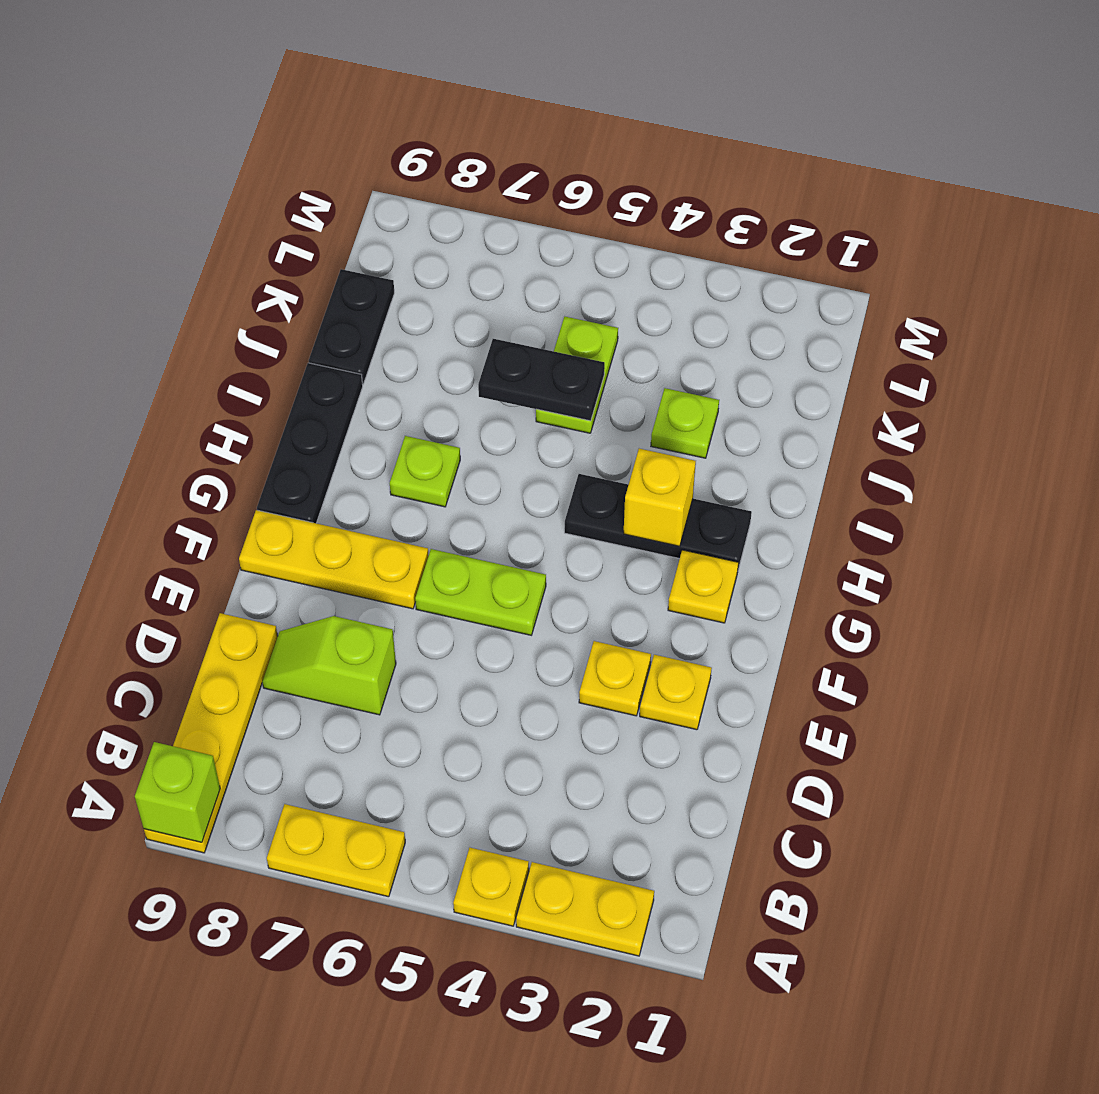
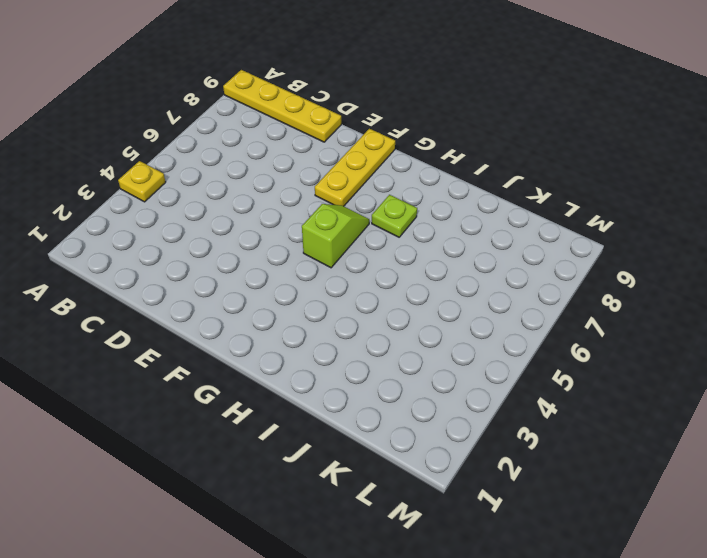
lime 1x2 slope [302,204,369,268] -> lime 1x2 slope moved to [262,616,396,715]
none -> yellow 1x2 plate [516,862,654,956]
none -> yellow 1x2 plate [267,804,405,897]
none -> yellow 1x1 plate [640,655,712,730]

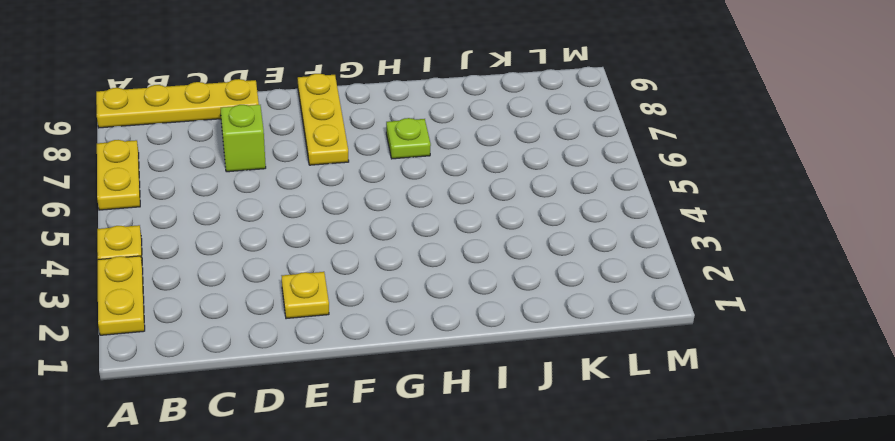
none -> yellow 1x1 plate [579,641,651,716]
none -> lime 1x2 plate [415,549,546,635]
none -> yellow 1x1 plate [668,550,738,623]

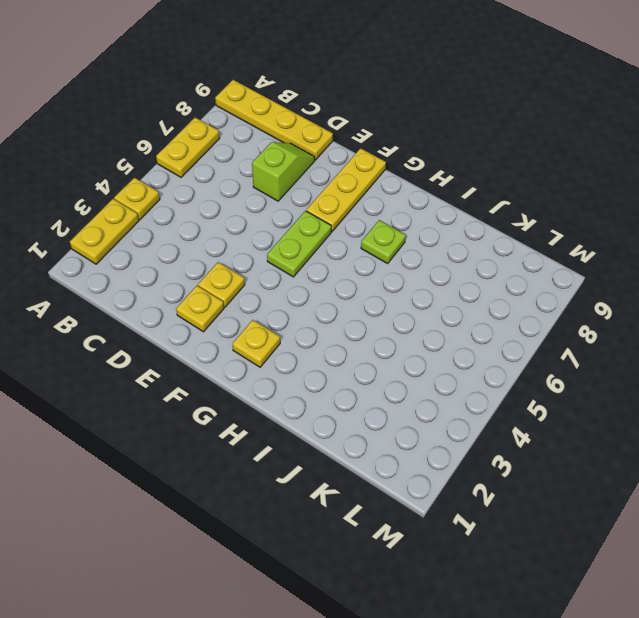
none -> black 1x3 plate [257,363,363,523]
none -> black 1x3 plate [564,474,752,569]
none -> lime 1x1 plate [651,388,719,458]

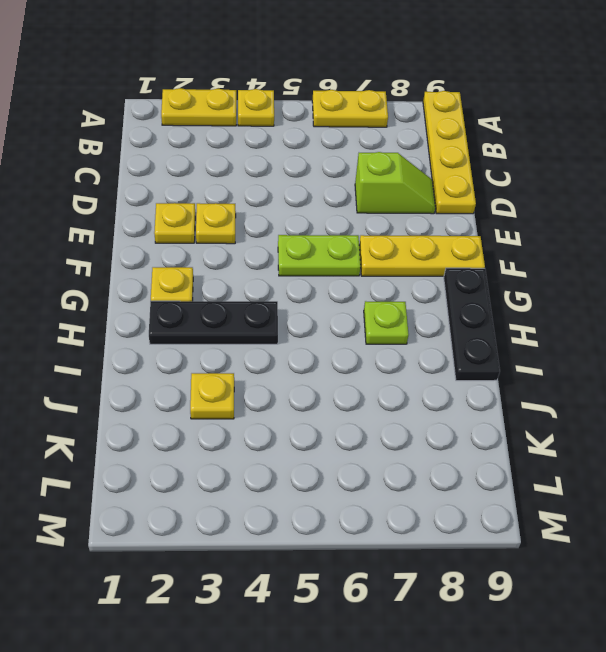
yellow 1x1 plate [190,373,234,419] -> lime 1x1 plate [651,388,719,458]
none -> lime 1x2 plate [536,317,618,433]
none -> black 1x2 plate [309,269,394,384]
none -> lime 1x1 brick [135,742,220,842]

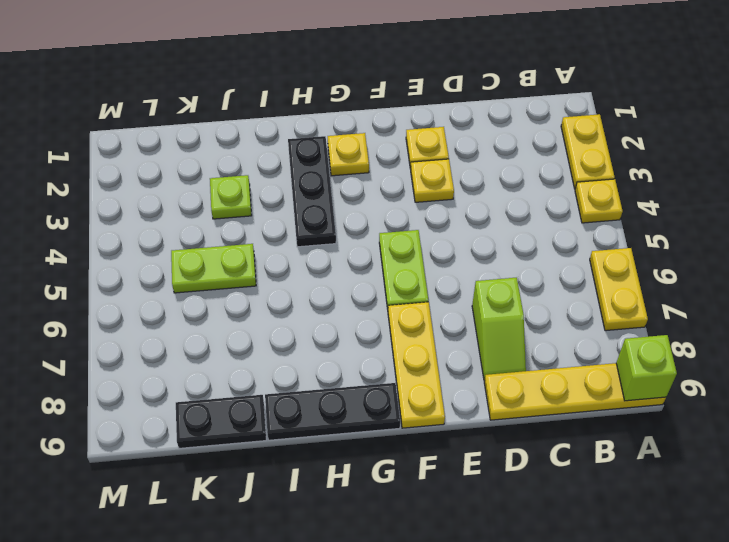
none -> lime 1x1 plate [390,436,460,507]
none -> yellow 1x1 brick [624,449,696,546]
none -> black 1x2 plate [478,339,605,421]

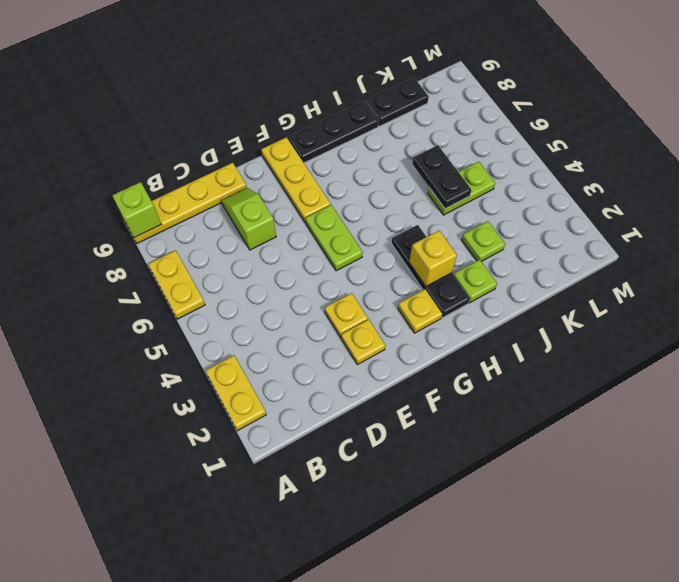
lime 1x1 plate [454,260,497,303] -> lime 1x1 plate moved to [390,436,460,507]
none -> yellow 1x1 plate [453,848,529,926]

